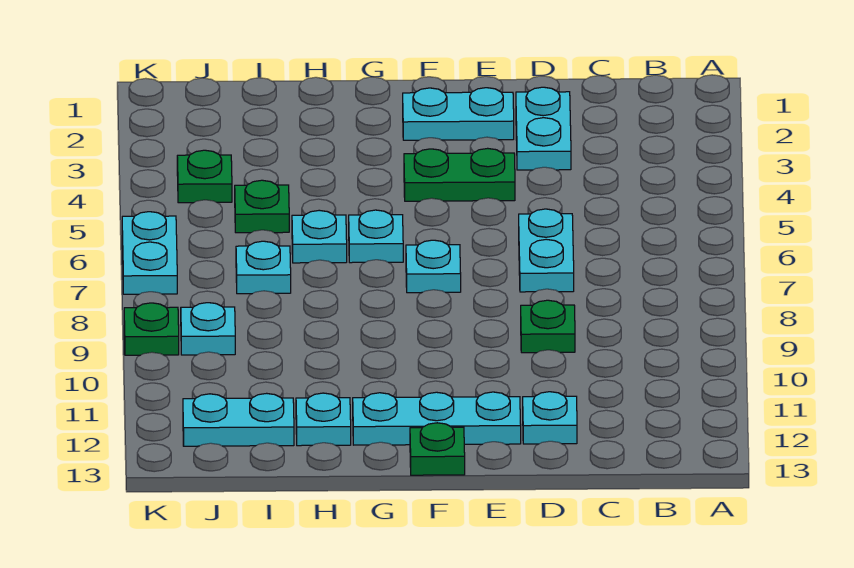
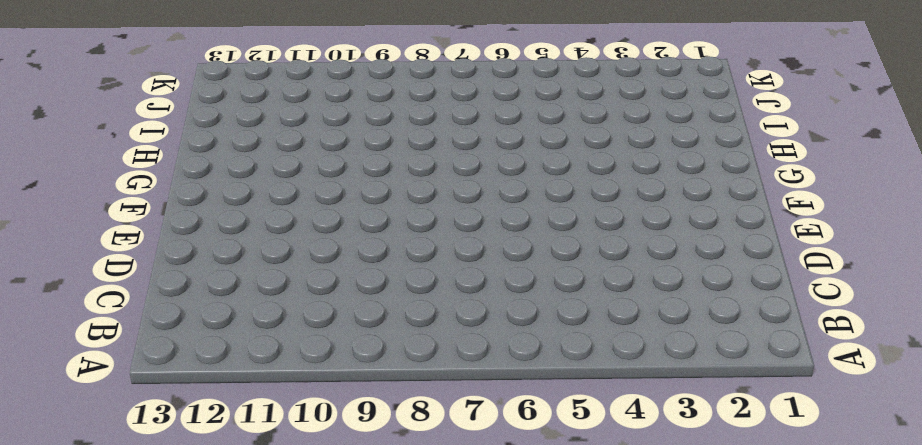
none -> cyan 1x2 plate [516,87,571,170]
none -> cyan 1x2 plate [519,209,574,292]
none -> green 1x1 plate [521,300,575,353]

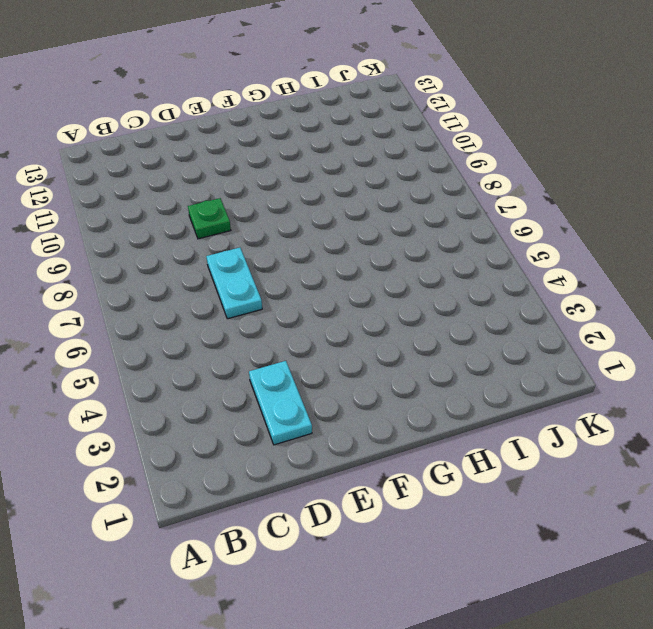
none -> cyan 1x1 plate [523,392,577,444]
none -> cyan 1x2 plate [403,88,514,140]
none -> green 1x2 plate [404,148,515,201]

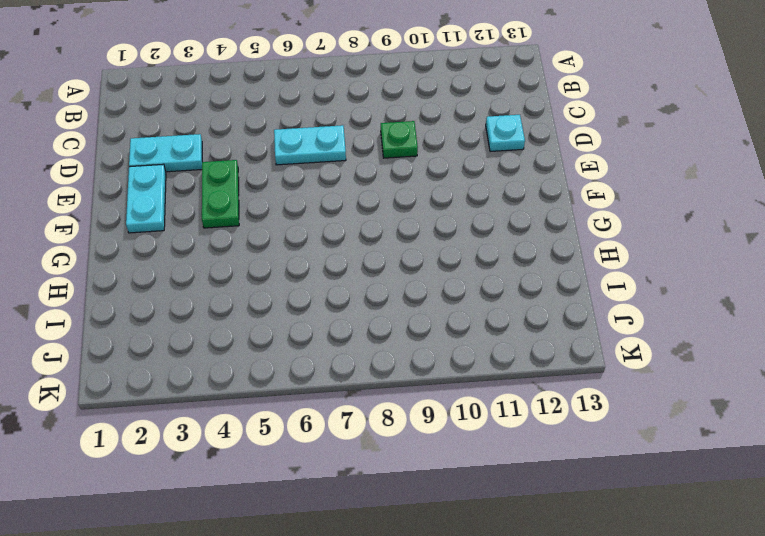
none -> cyan 1x3 plate [353,392,521,445]
none -> cyan 1x1 plate [406,240,461,293]
none -> green 1x1 plate [410,423,465,475]

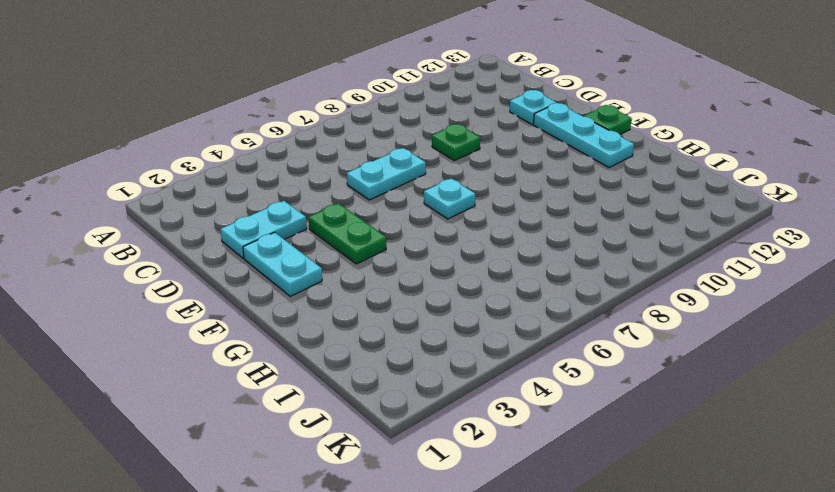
none -> cyan 1x1 plate [349,210,403,263]
none -> cyan 1x1 plate [292,210,347,263]
none -> cyan 1x1 plate [296,393,351,446]

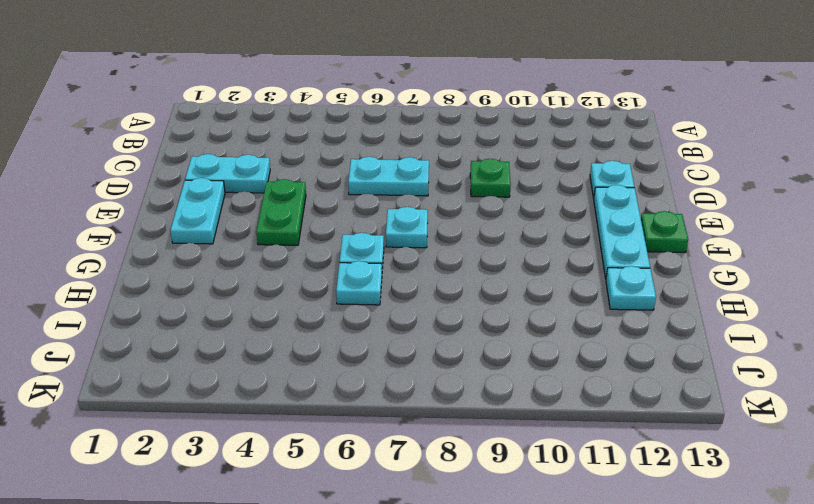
none -> green 1x1 plate [235,180,289,233]
none -> cyan 1x1 plate [236,241,291,294]
none -> cyan 1x2 plate [183,393,294,446]

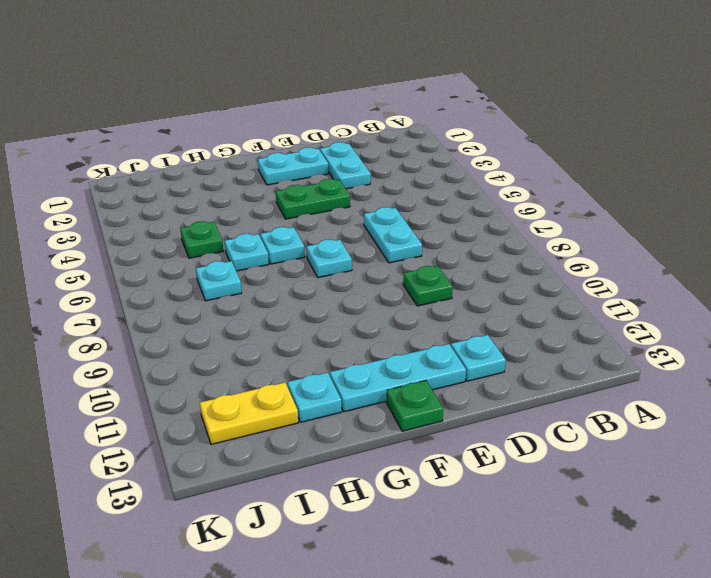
yellow 1x2 plate [200,382,298,444] -> cyan 1x2 plate [183,393,294,446]
none -> green 1x1 plate [177,150,232,203]
none -> cyan 1x1 plate [181,303,235,355]
none -> cyan 1x2 plate [122,212,177,294]

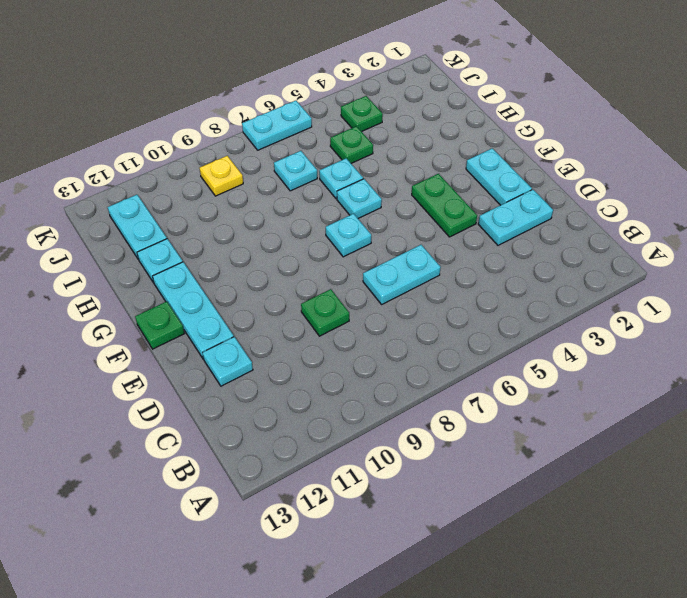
yellow 1x1 plate [200,156,243,196] -> cyan 1x1 plate [181,303,235,355]
none -> green 1x1 plate [124,303,179,355]

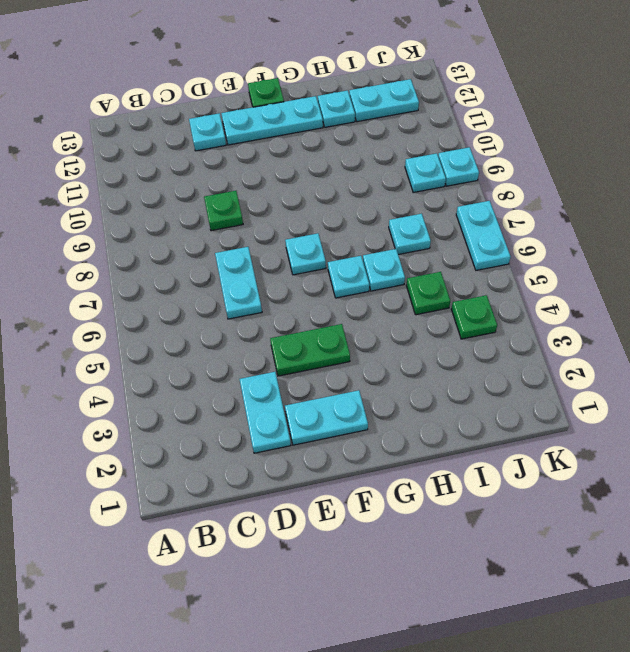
cyan 1x1 plate [438,147,479,186] -> green 1x1 plate [124,303,179,355]

